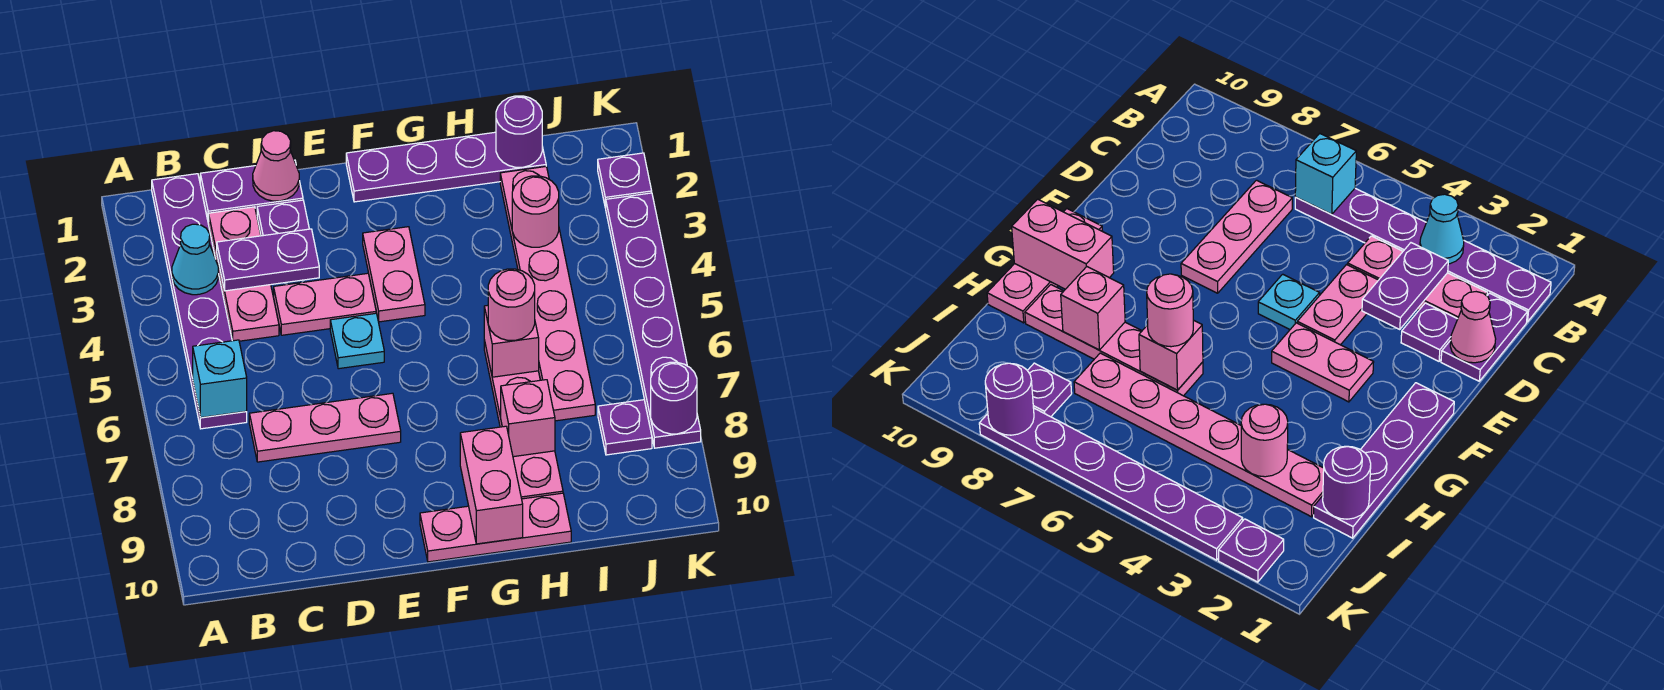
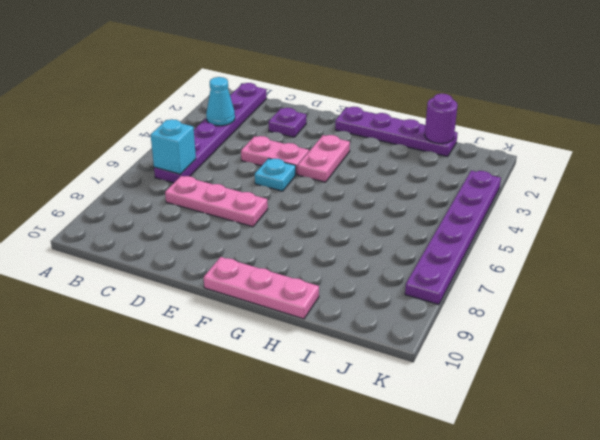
none -> purple 1x2 plate [200,160,303,222]
none -> pink 1x3 plate [209,207,279,341]
none -> pink 1x4 plate [484,340,563,499]

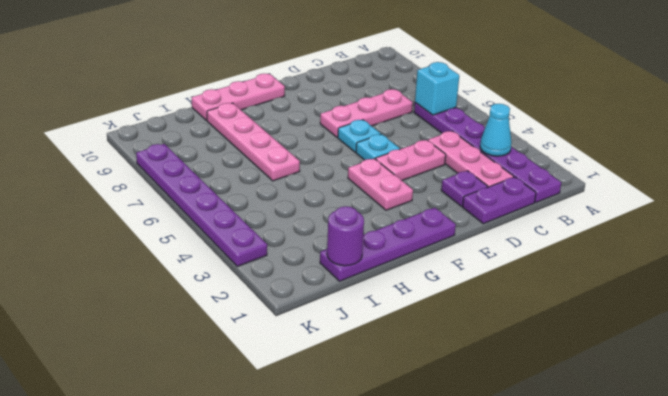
cyan 1x1 plate [338,120,381,152] -> none
none -> pink 1x6 plate [500,166,595,421]
none -> purple 1x1 plate [598,400,652,455]
none -> purple 1x1 plate [598,153,652,208]

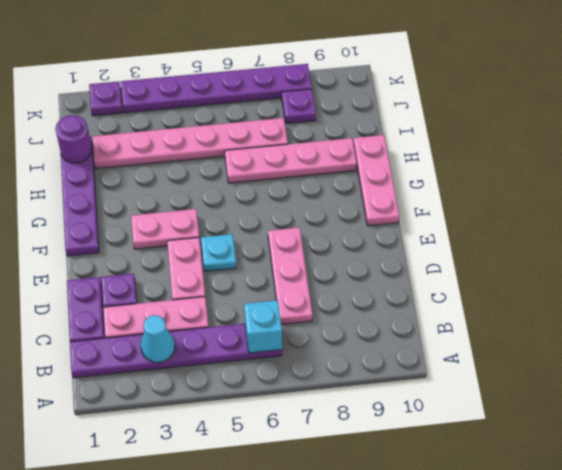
none -> purple 1x2 plate [217,229,319,291]
none -> pink 1x1 cone [253,131,299,201]
none -> pink 1x2 brick [460,426,523,544]

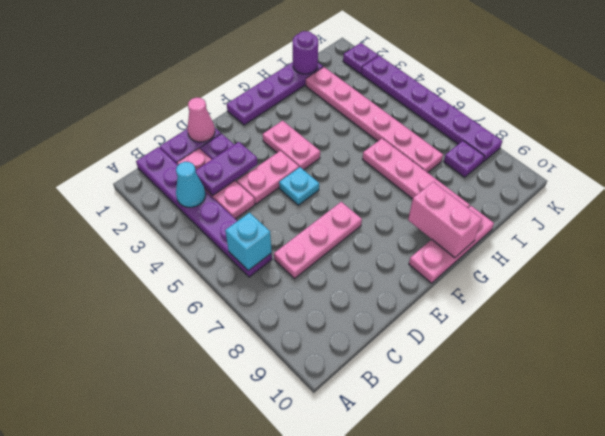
none -> pink 1x1 brick [484,305,539,377]
none -> pink 1x1 brick [501,380,555,457]
none -> pink 1x1 round brick [512,176,559,247]

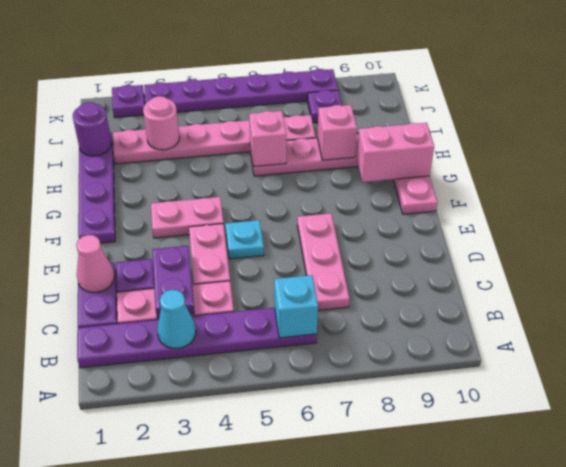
none -> purple 1x1 round brick [651,362,697,434]
none -> pink 1x1 round brick [488,269,535,340]

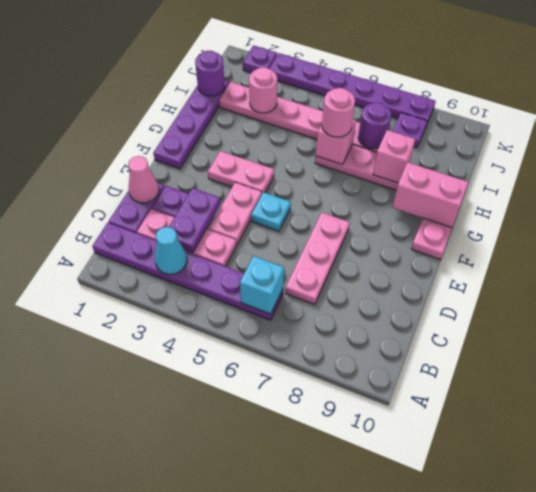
purple 1x1 round brick [358,102,391,149] -> purple 1x1 round brick moved to [651,362,697,434]

